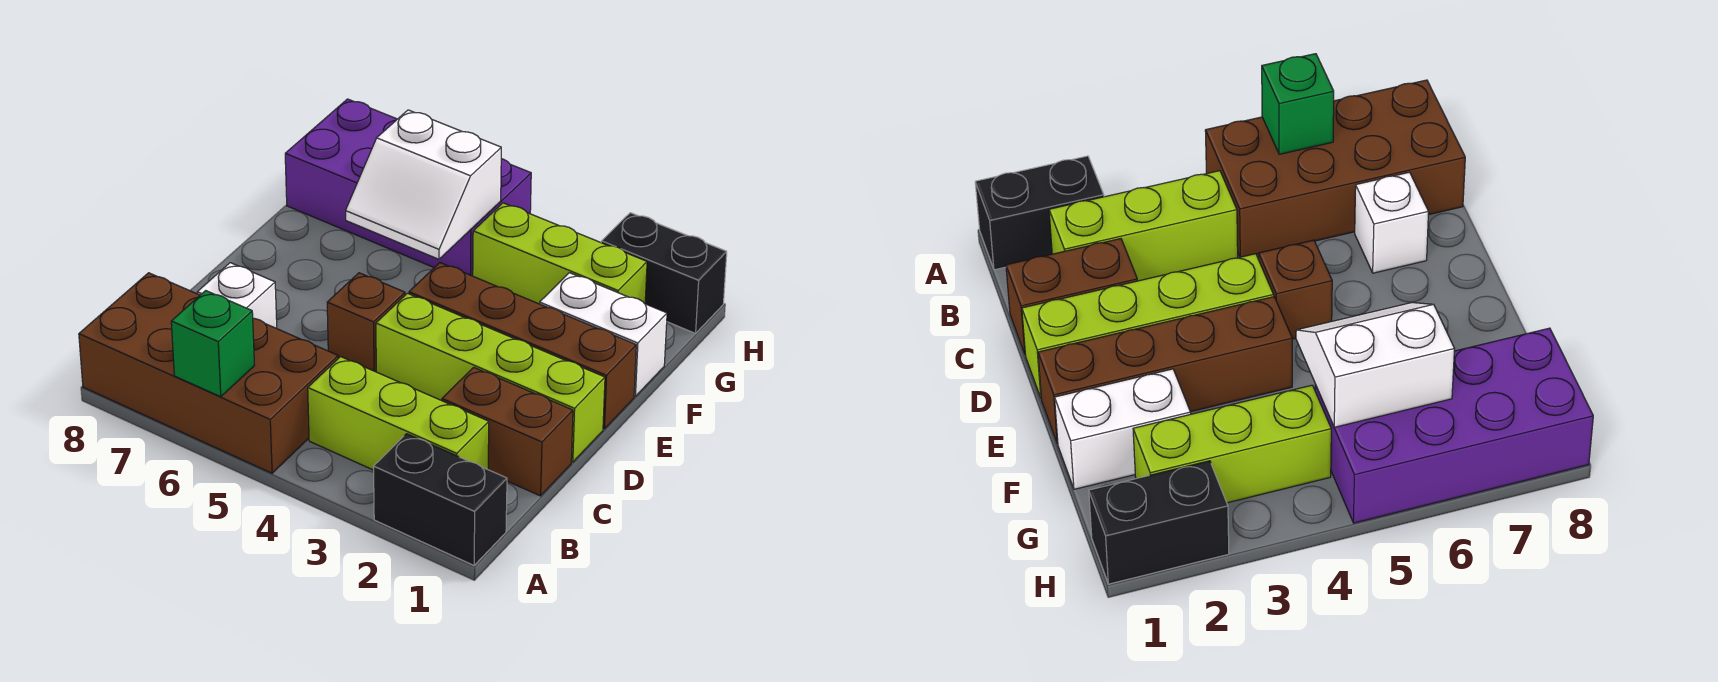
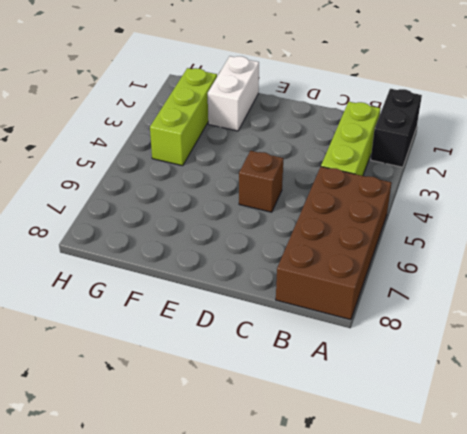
none -> brown 1x2 brick [442,367,573,496]
none -> white 1x1 brick [197,263,277,328]
none -> lime 1x4 brick [376,293,605,462]

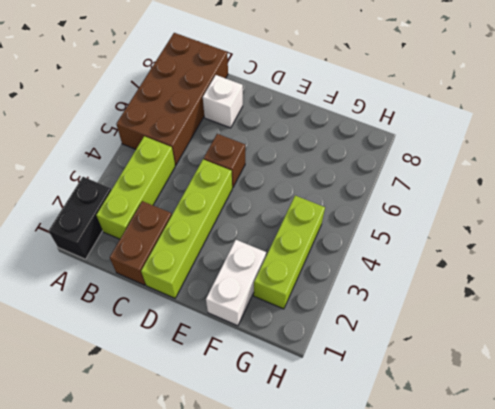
none -> brown 1x4 brick [409,263,636,429]
none -> purple 2x4 brick [285,99,531,276]
none -> black 1x2 brick [601,213,727,333]

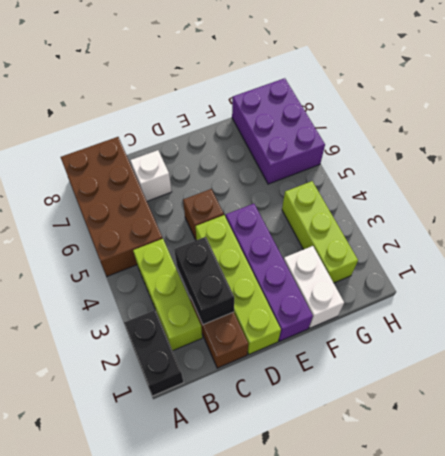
black 1x2 brick [174,237,235,325] -> black 1x2 brick moved to [601,213,727,333]
purple 1x4 brick [226,204,313,341] -> brown 1x4 brick [409,263,636,429]
purple 2x3 brick [232,78,325,184] -> purple 2x4 brick [285,99,531,276]
none -> green 1x1 brick [171,291,254,397]
none -> white 2x2 slope [346,110,501,259]

